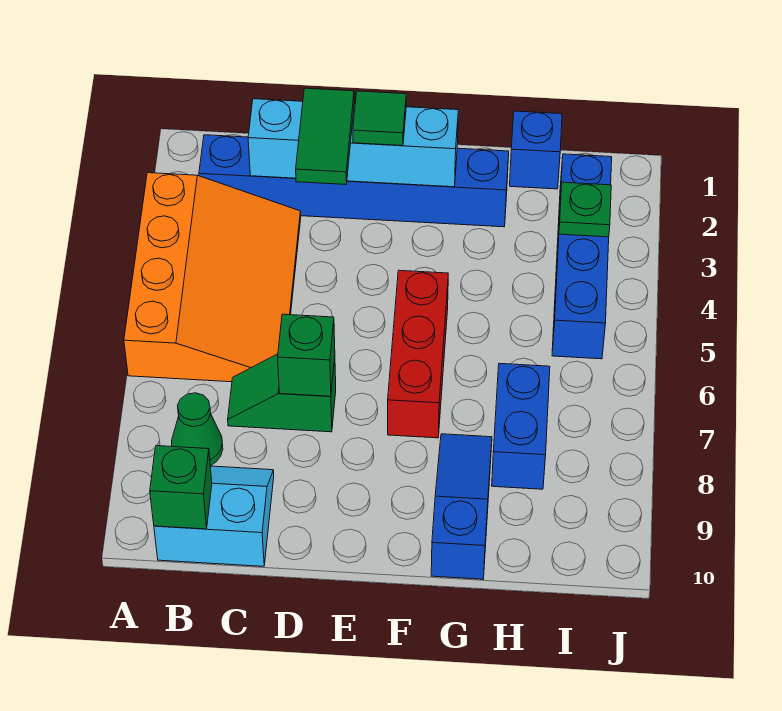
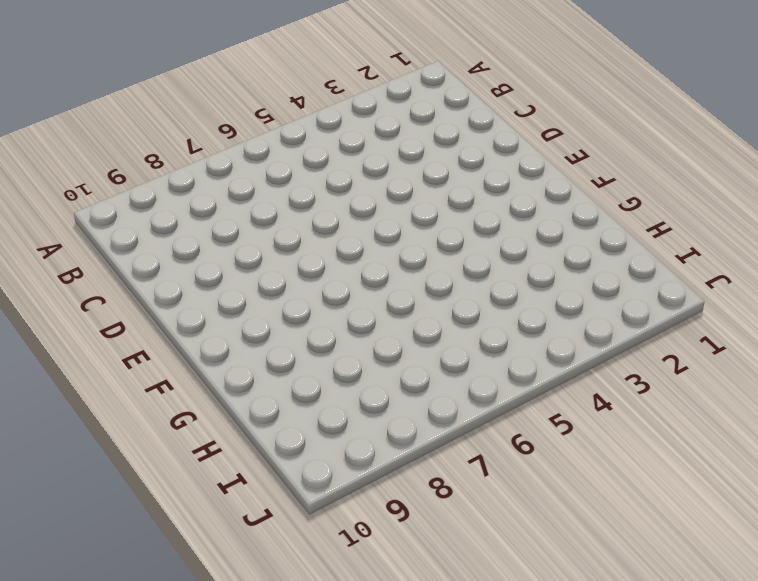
none -> orange 3x4 slope [124,173,301,382]
none -> blue 1x6 brick [199,135,509,227]
none -> green 1x1 cone [172,393,223,466]

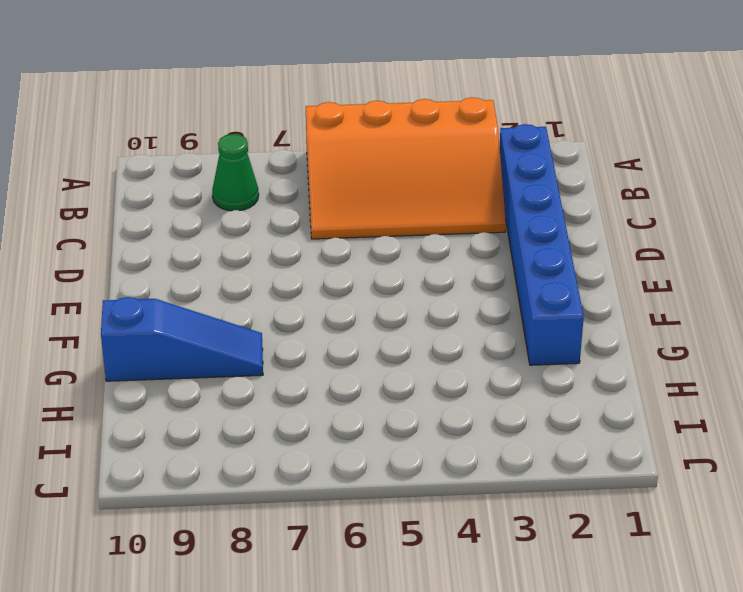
none -> cyan 2x2 slope [154,466,274,566]
none -> green 1x2 slope [228,354,336,432]
none -> red 1x3 brick [388,270,448,438]

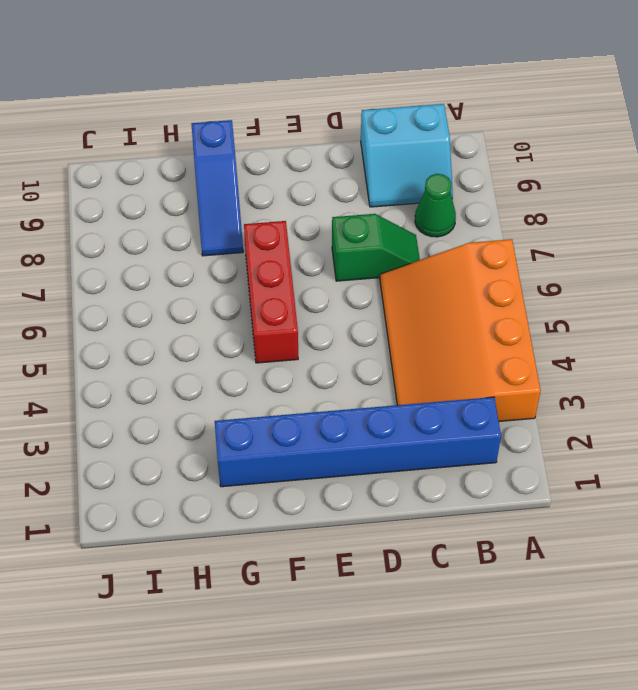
none -> blue 1x1 brick [510,111,562,189]
none -> blue 1x2 brick [492,363,550,489]
none -> blue 1x4 brick [552,154,612,359]

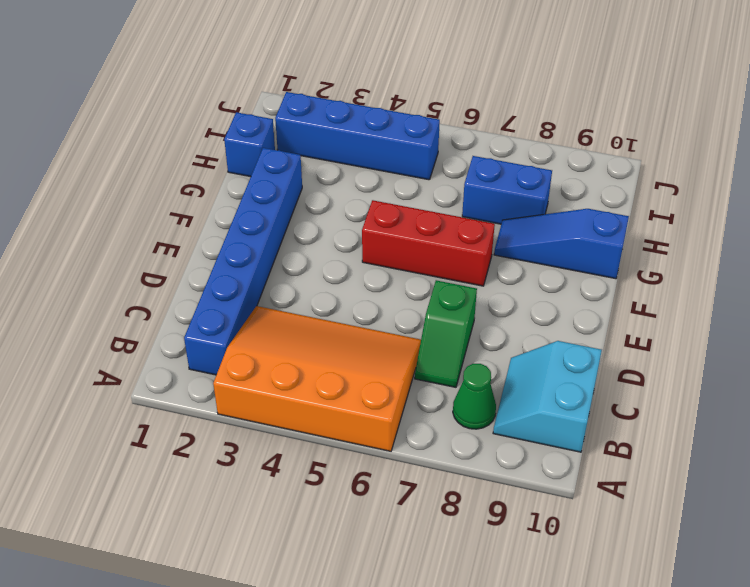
none -> green 1x1 brick [150,446,212,529]
none -> cyan 1x4 brick [248,99,458,187]
none -> green 1x1 brick [278,314,335,396]

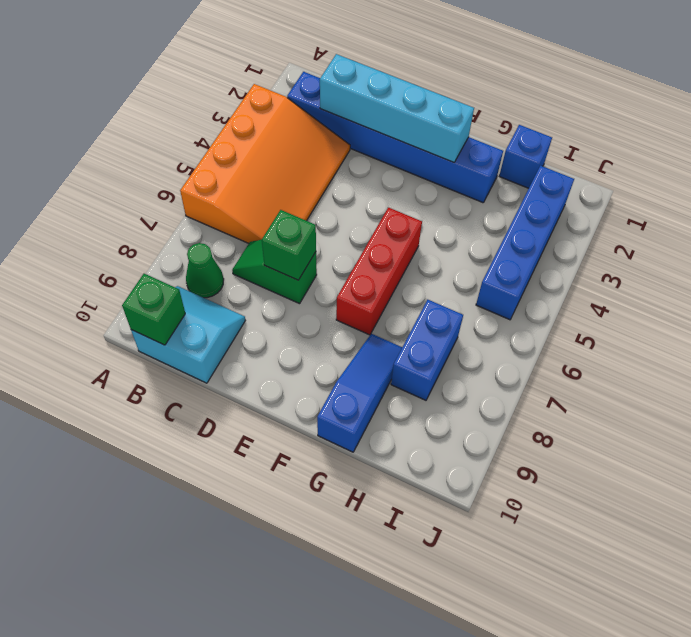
none -> green 1x1 plate [559,182,611,237]
none -> green 1x2 tile [296,88,354,185]
none -> green 1x1 tile [353,91,406,146]

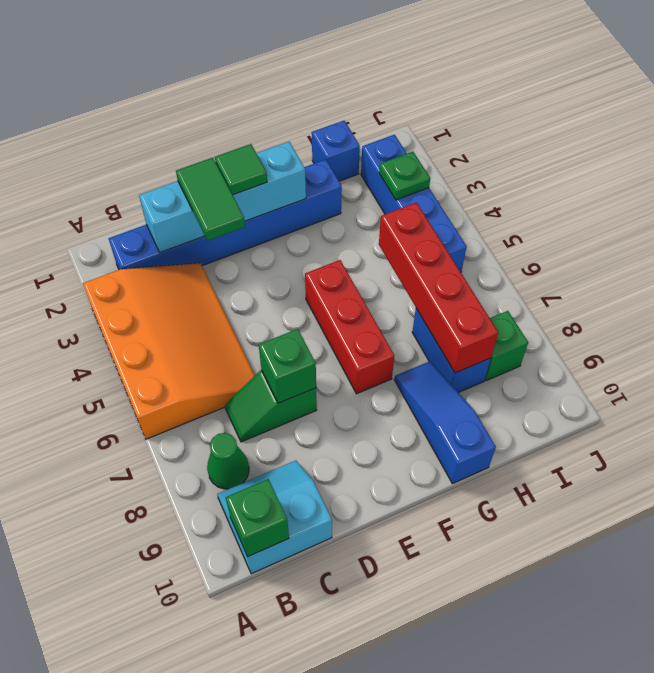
red 1x4 brick [379,203,498,373] -> none
green 1x1 brick [485,311,528,381] -> none

